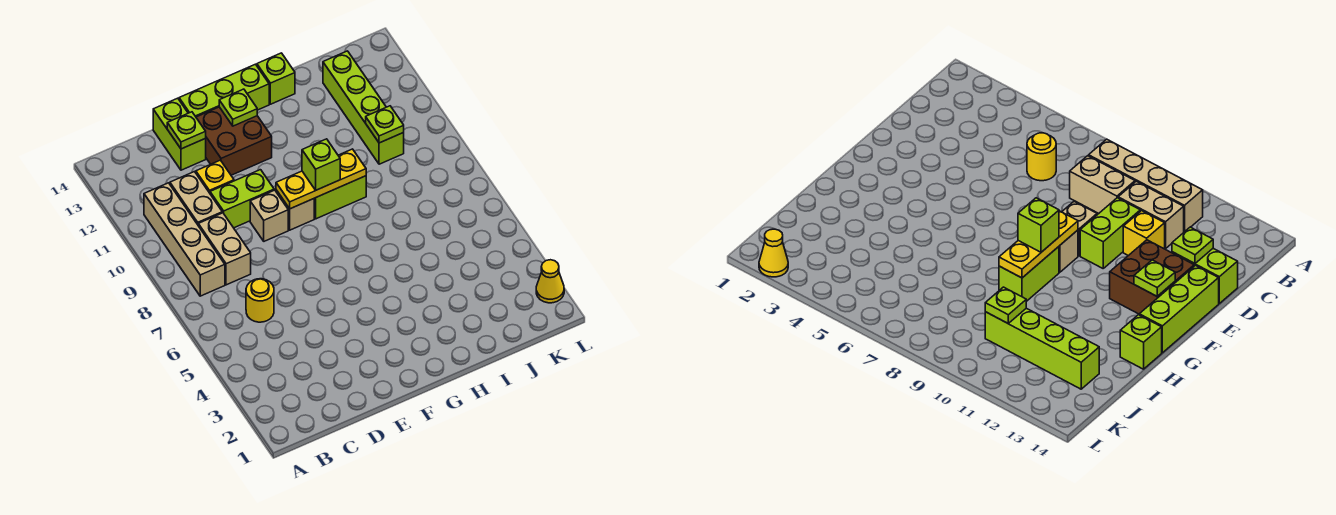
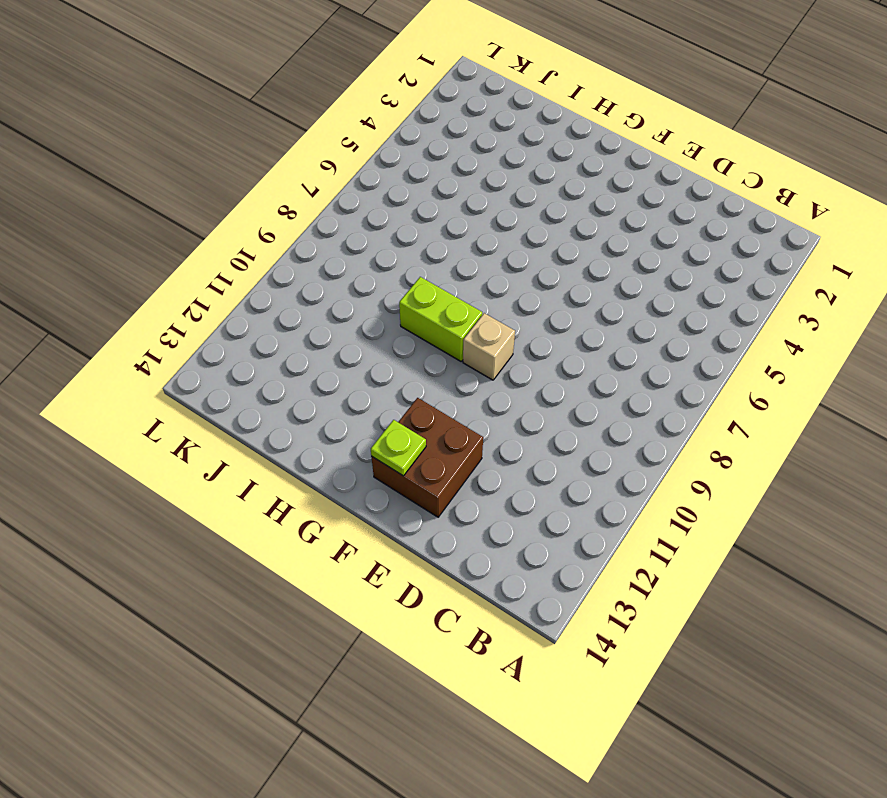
none -> tan 1x4 brick [144,183,225,296]
none -> yellow 1x1 round brick [246,279,274,322]
none -> tan 1x2 brick [198,213,251,285]

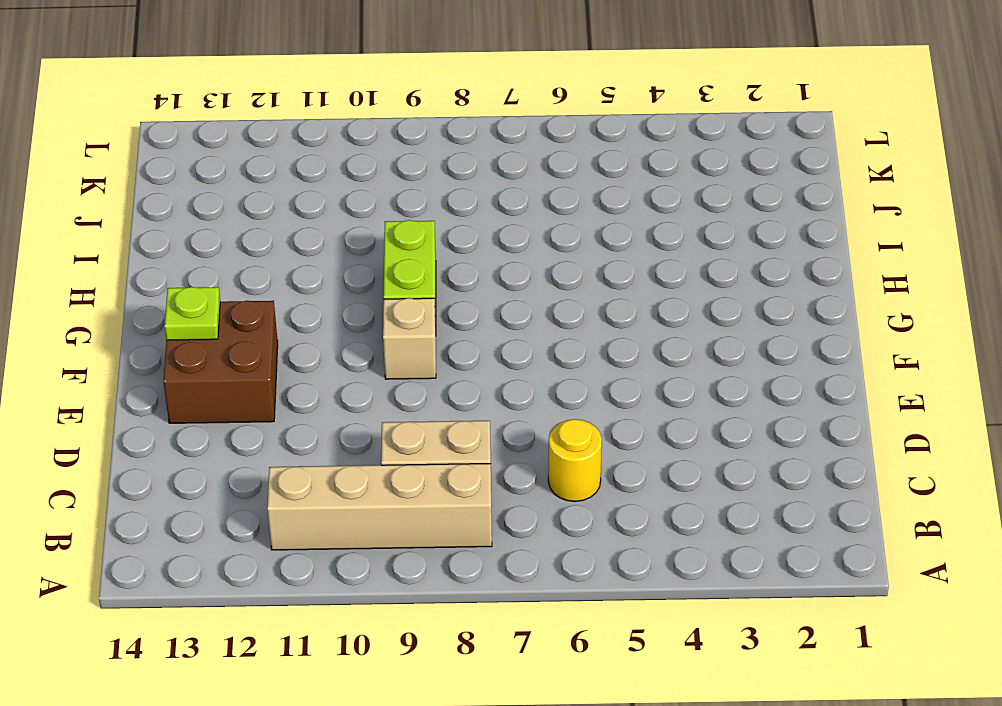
none -> tan 1x2 brick [170,172,222,224]
none -> lime 1x2 brick [210,170,274,228]
none -> yellow 1x1 brick [196,160,234,193]

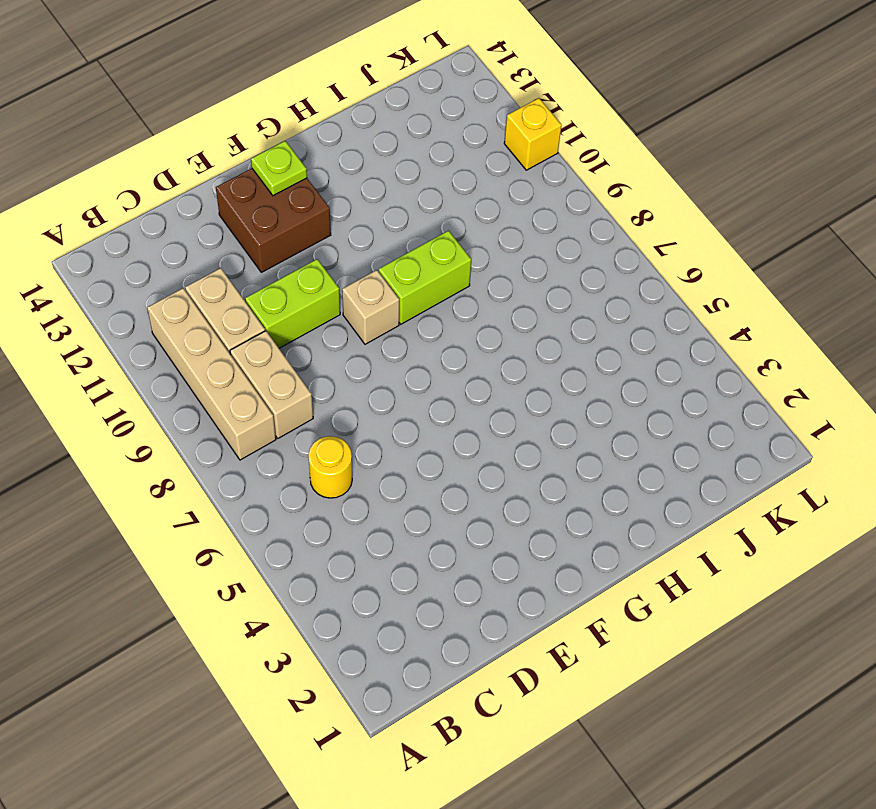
yellow 1x1 brick [504,98,562,170] -> yellow 1x1 brick moved to [196,160,234,193]
none -> lime 1x2 brick [153,98,206,170]
none -> tan 1x1 brick [250,190,288,241]
none -> lime 1x3 brick [179,64,269,117]

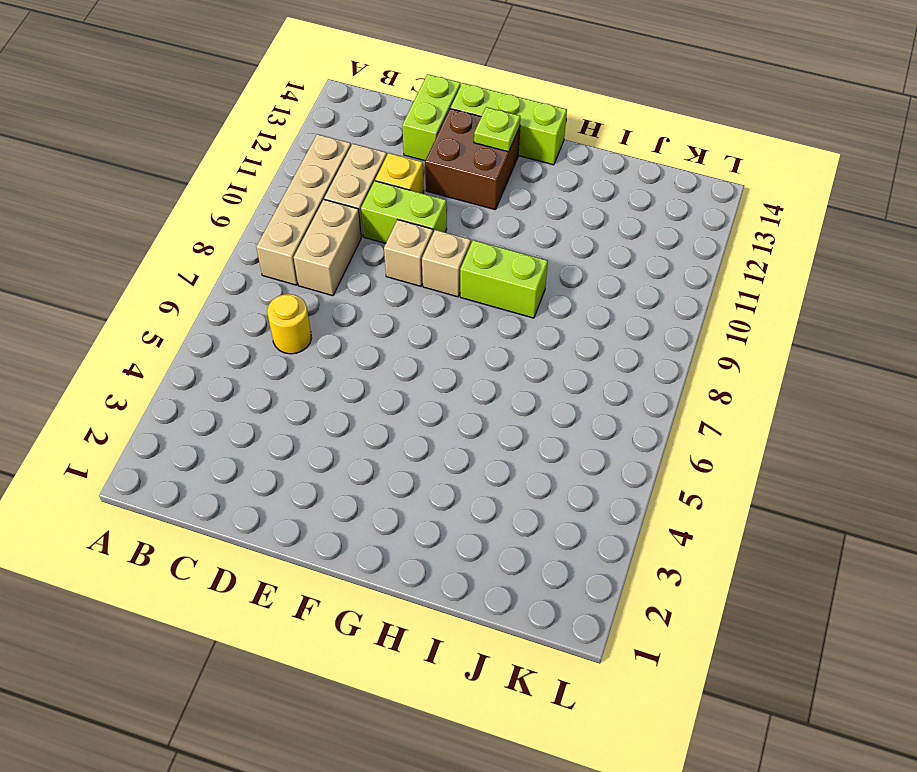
none -> lime 1x1 brick [257,53,295,104]
none -> lime 1x4 brick [323,51,404,164]
none -> yellow 1x1 cone [536,260,564,303]

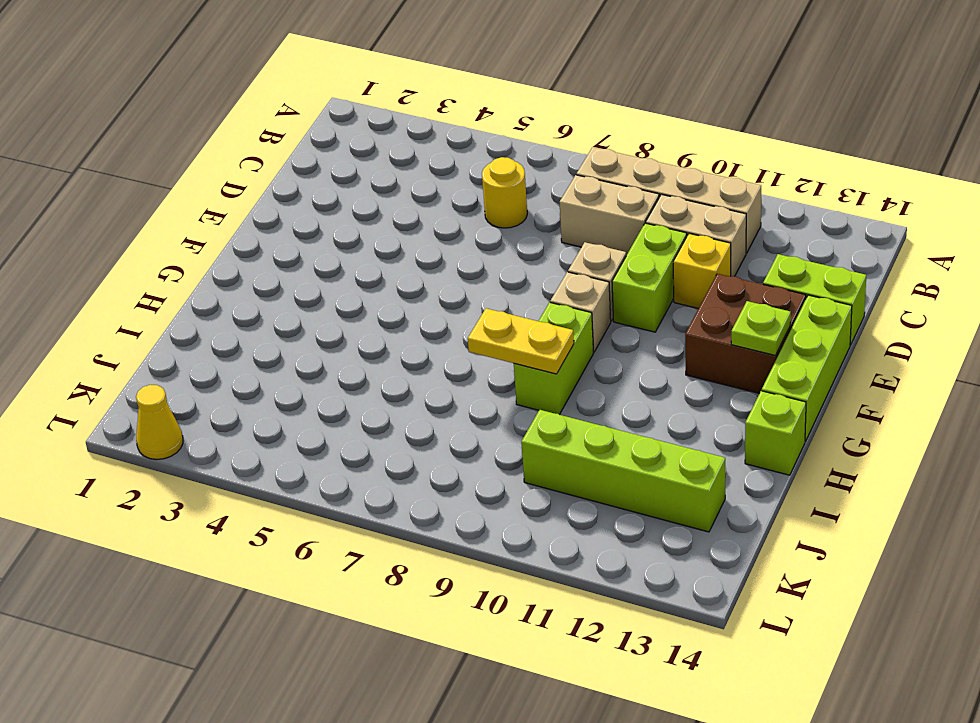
yellow 1x2 plate [468,308,574,374] -> yellow 1x3 plate [276,149,366,209]
none -> lime 1x1 plate [167,112,206,149]
none -> lime 1x1 plate [366,106,404,143]
none -> lime 1x1 brick [302,139,340,190]

